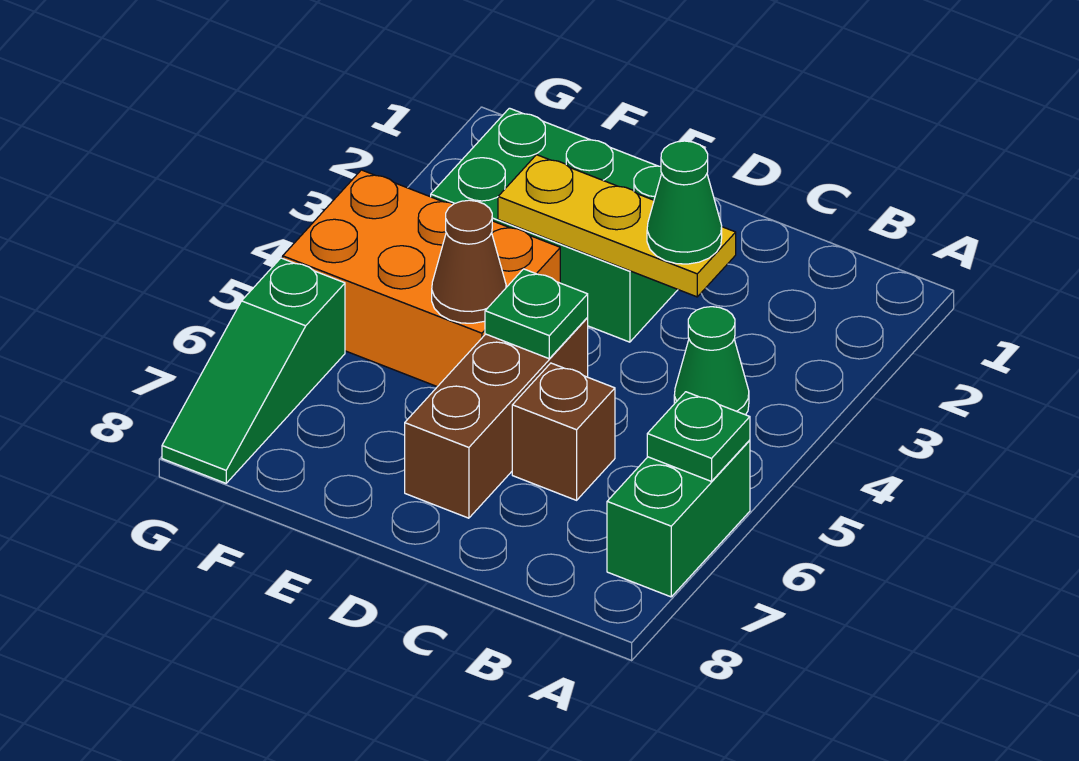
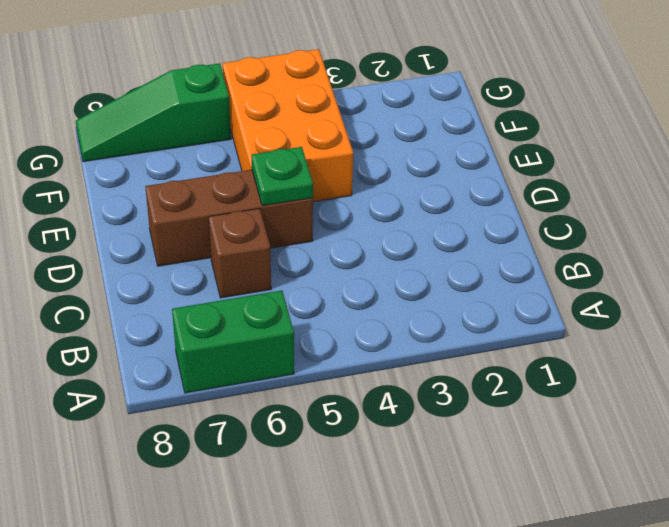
none -> green 1x1 cone [674,307,749,415]
none -> green 2x3 brick [431,108,678,342]
none -> green 1x1 plate [647,392,750,481]

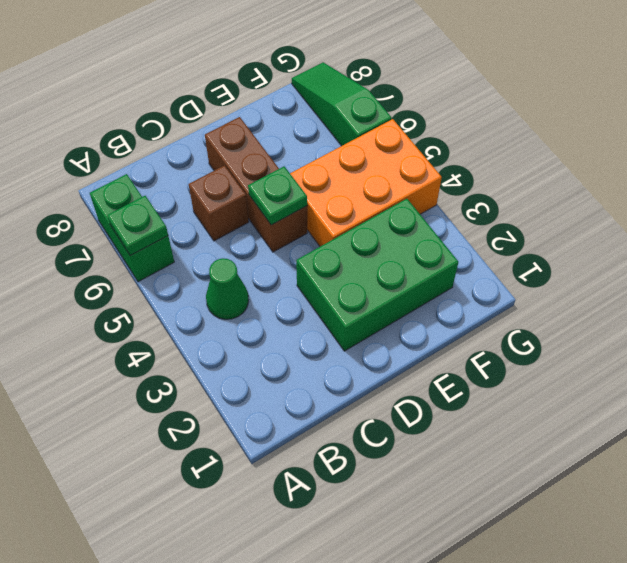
none -> yellow 1x3 plate [498,155,736,297]
none -> brown 1x1 cone [432,200,506,323]
none -> green 1x1 cone [647,141,722,264]

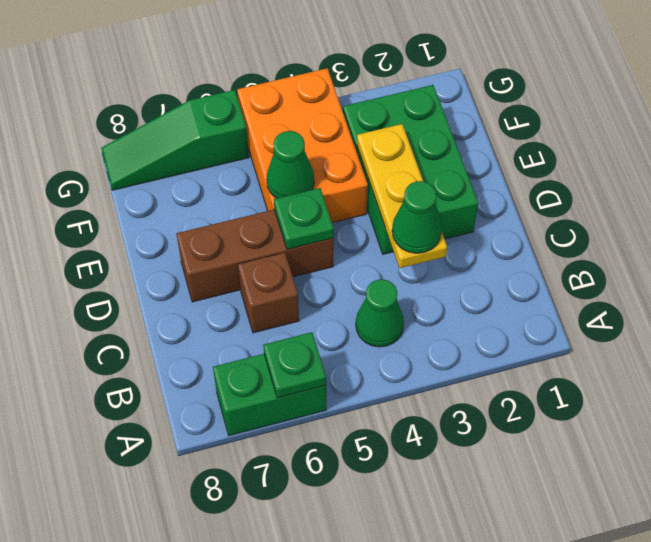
green 1x1 cone [267,131,314,198] -> brown 1x1 cone [432,200,506,323]

